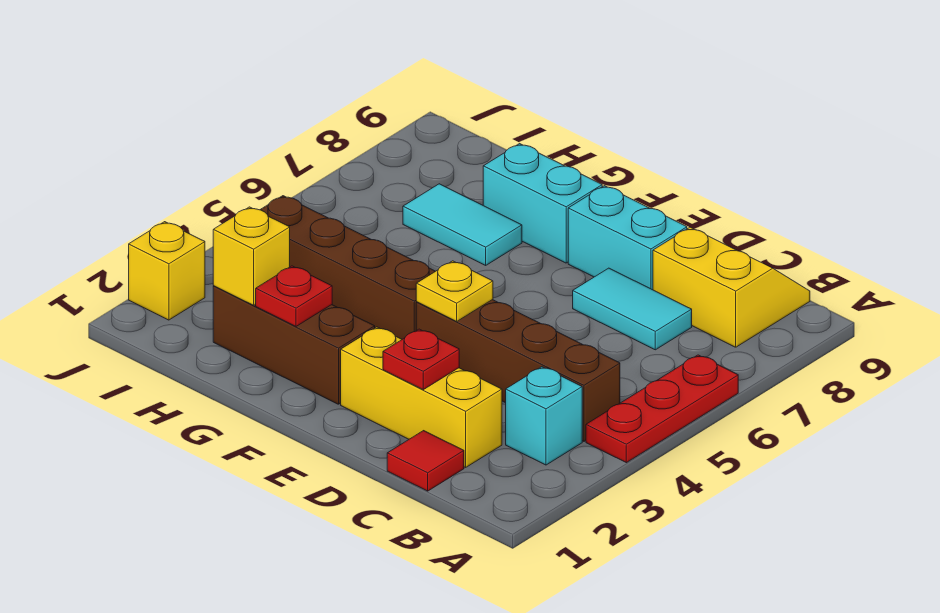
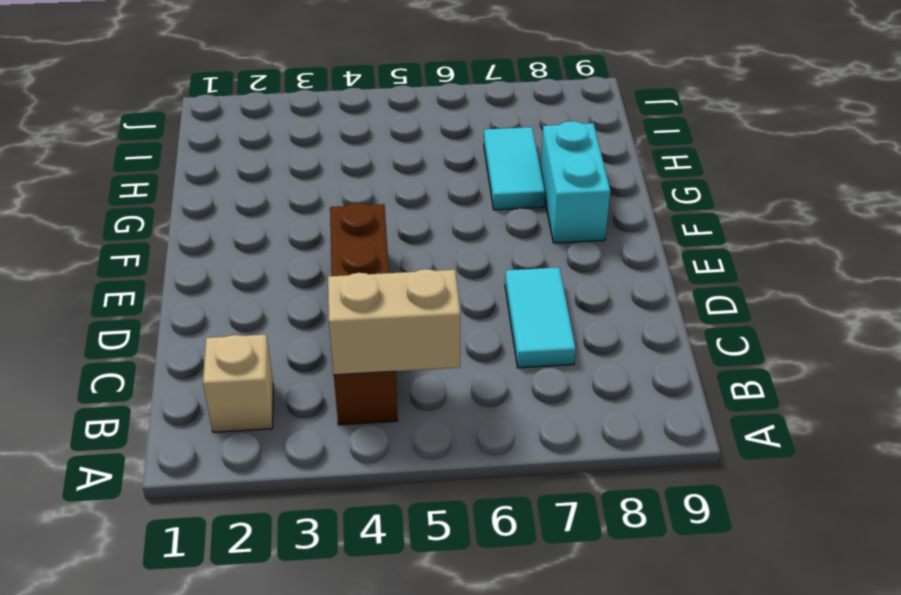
tan 1x1 brick [203,335,273,432] -> none
tan 1x2 brick [328,269,461,375] -> none
none -> red 1x3 plate [586,355,738,463]
none -> cyan 1x1 brick [506,367,582,465]
none -> yellow 2x2 slope [653,227,810,347]

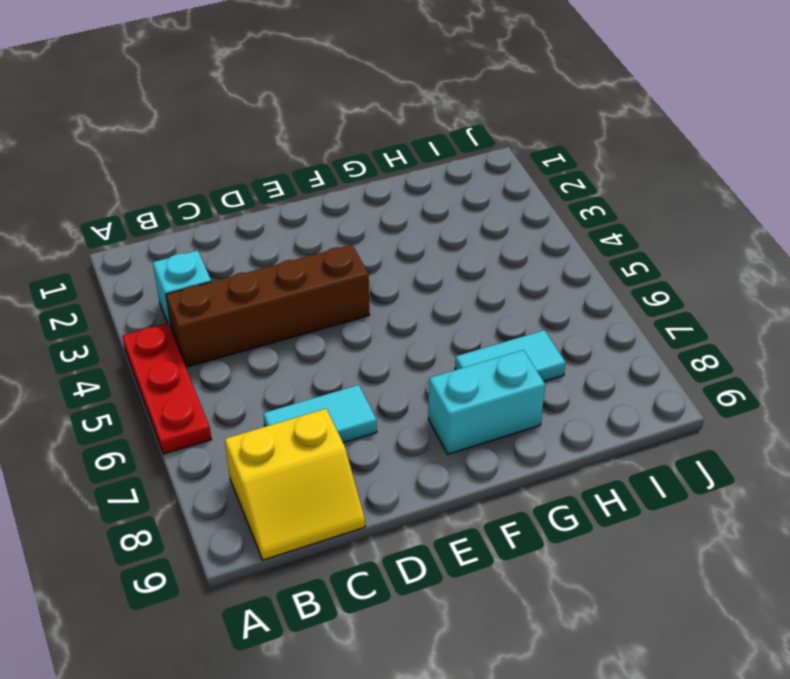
none -> red 1x1 tile [387,431,464,491]
none -> yellow 1x3 brick [341,327,502,467]
none -> cyan 1x2 brick [568,186,687,290]

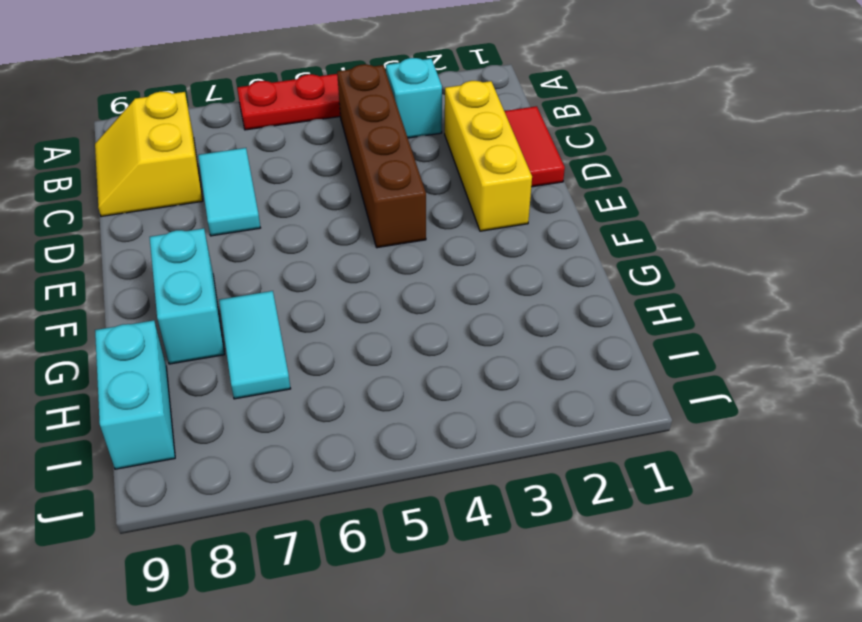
red 1x2 tile [504,106,565,187] -> red 1x1 tile [387,431,464,491]
cyan 1x2 brick [95,320,175,469] -> cyan 1x2 brick moved to [568,186,687,290]
none -> brown 1x3 brick [213,286,375,404]
none -> brown 1x4 brick [260,196,435,339]
none -> yellow 1x1 brick [129,222,205,320]

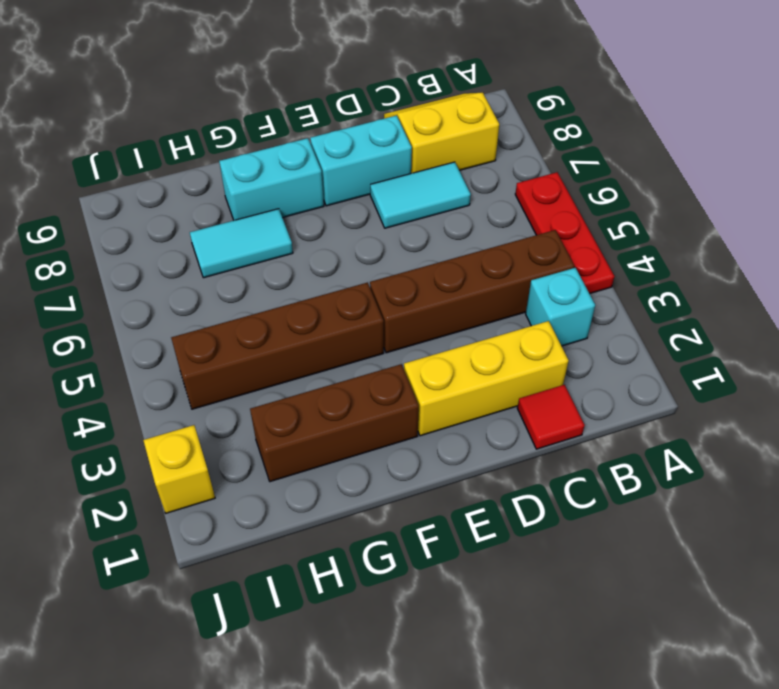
none -> red 1x1 plate [383,329,459,390]
none -> yellow 1x1 plate [416,261,493,321]
none -> red 1x1 plate [256,266,332,326]

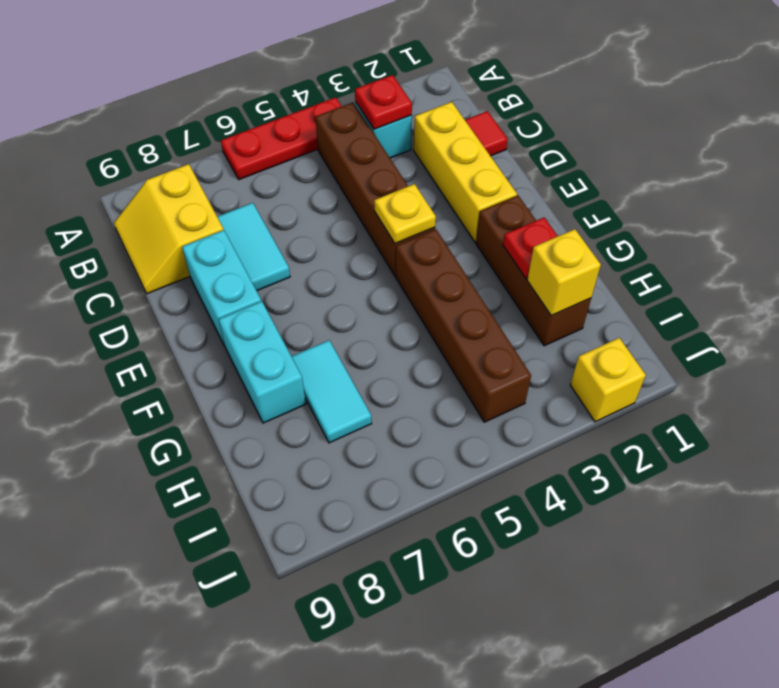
red 1x1 plate [355,75,412,129] -> red 1x1 plate moved to [383,329,459,390]

